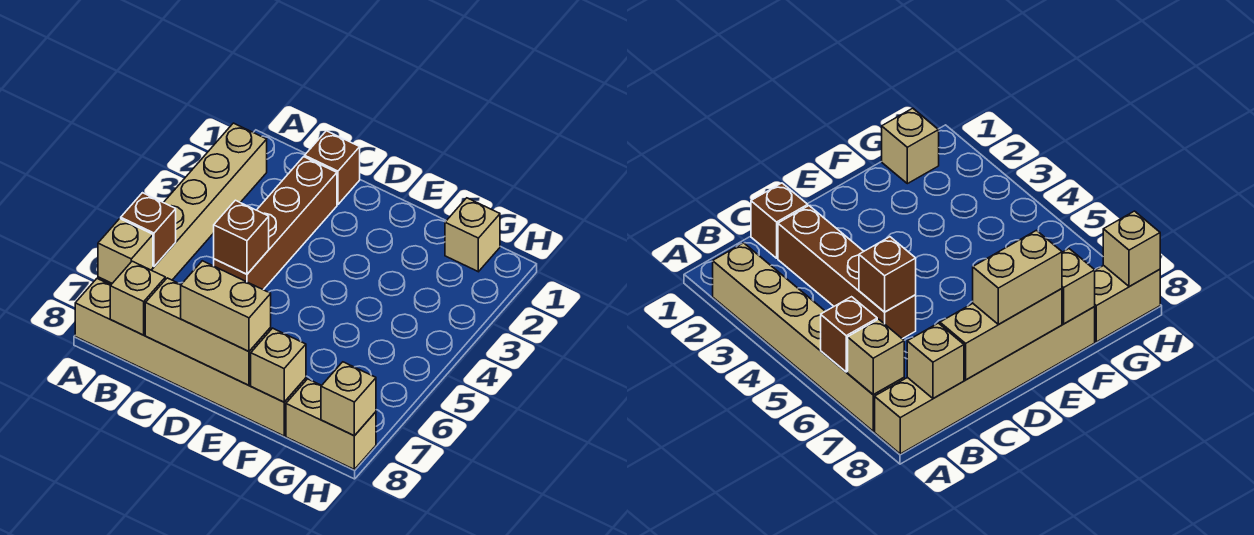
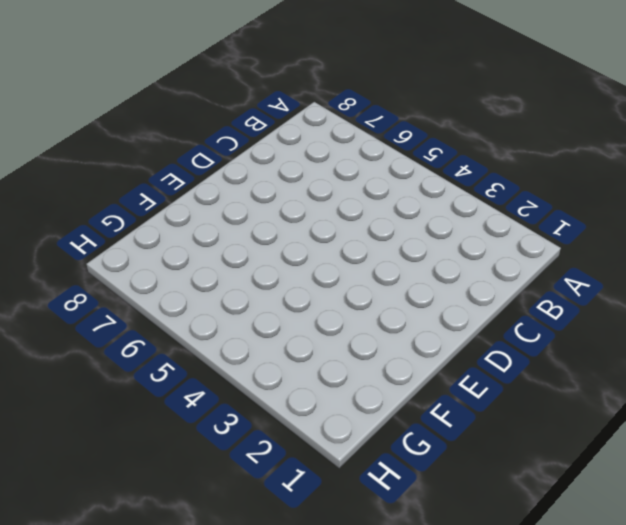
none -> tan 1x6 brick [98,123,267,285]
none -> tan 1x6 brick [75,279,306,436]
none -> brown 1x1 brick [305,131,360,205]

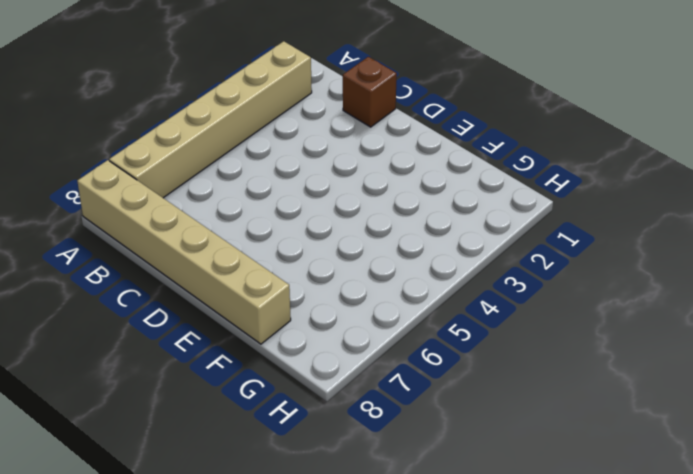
none -> brown 1x4 brick [214,157,337,290]
none -> tan 1x1 brick [445,198,500,272]
none -> tan 1x2 brick [286,379,376,469]

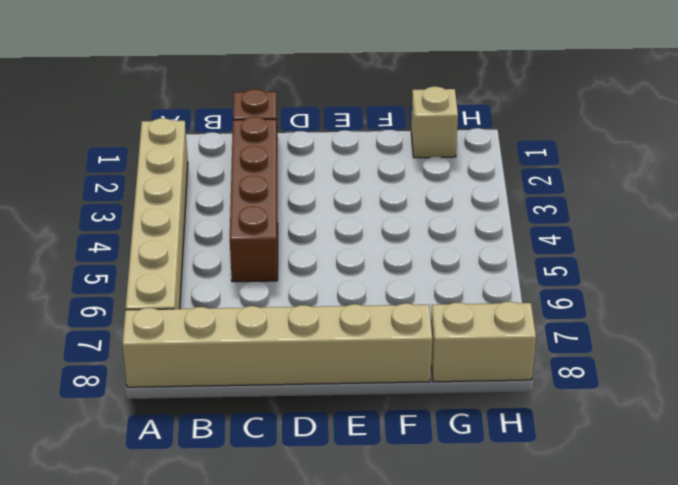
none -> brown 1x1 brick [121,193,176,266]
none -> tan 1x1 brick [98,219,153,283]
none -> tan 1x1 brick [110,261,165,335]

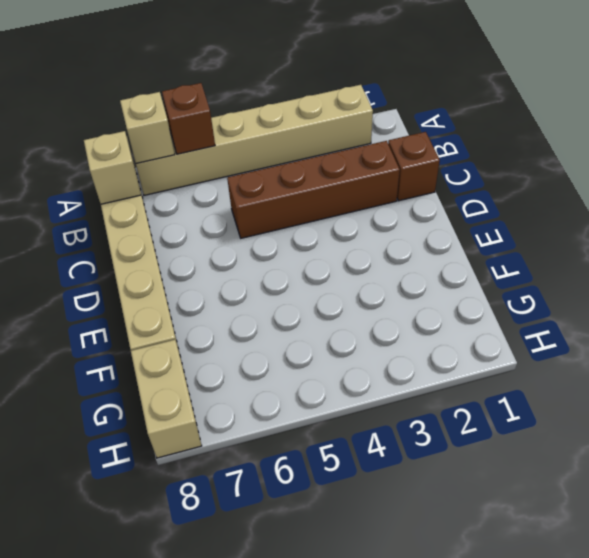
none -> tan 1x1 brick [445,198,500,272]
none -> brown 1x1 brick [214,200,269,274]
none -> tan 1x3 brick [145,278,271,385]

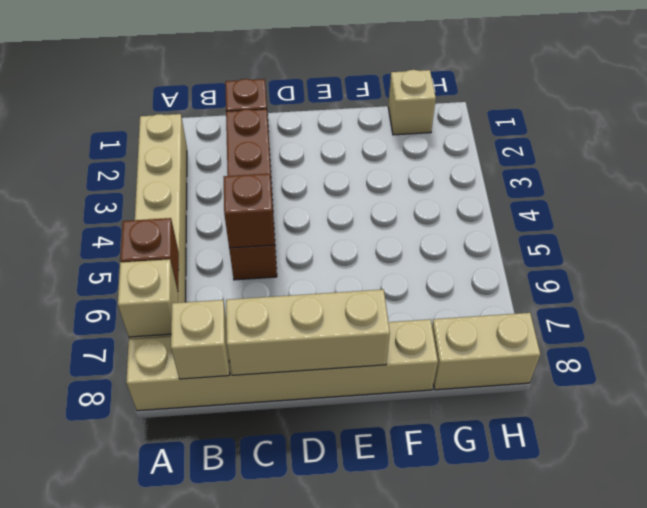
none -> tan 1x1 brick [251,328,306,402]
none -> tan 1x1 brick [321,362,376,436]
none -> tan 1x2 brick [181,261,271,351]

